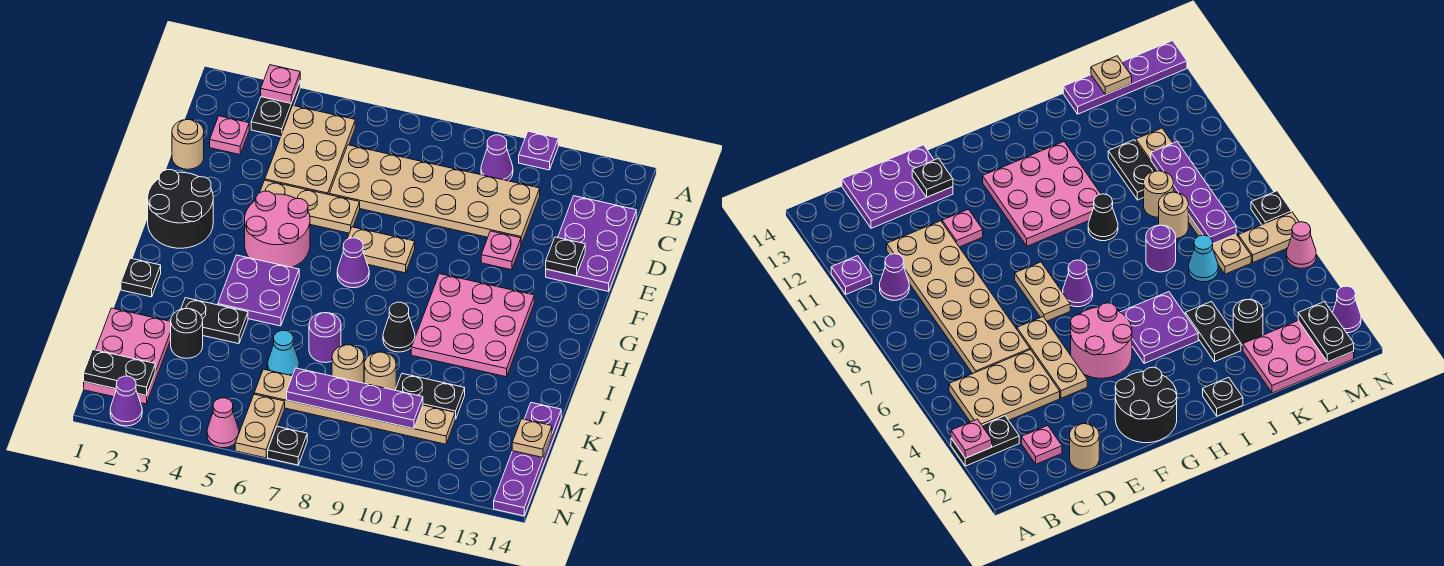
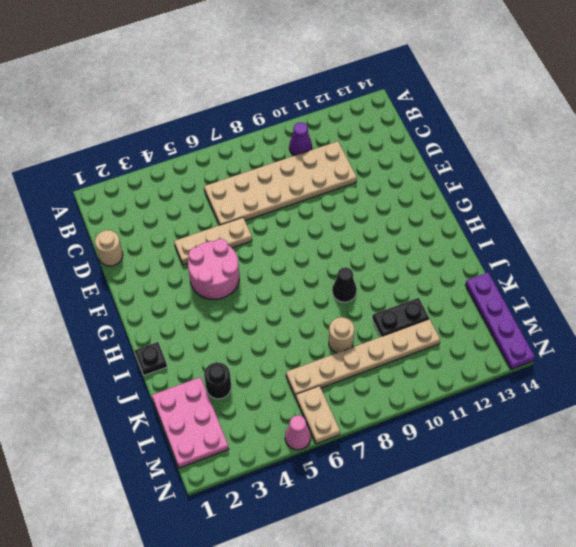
none -> black 1x2 plate [251,82,300,137]
none -> purple 1x1 plate [519,131,558,170]
none -> tan 2x3 plate [265,106,355,195]
none -> pink 1x1 plate [210,116,249,155]

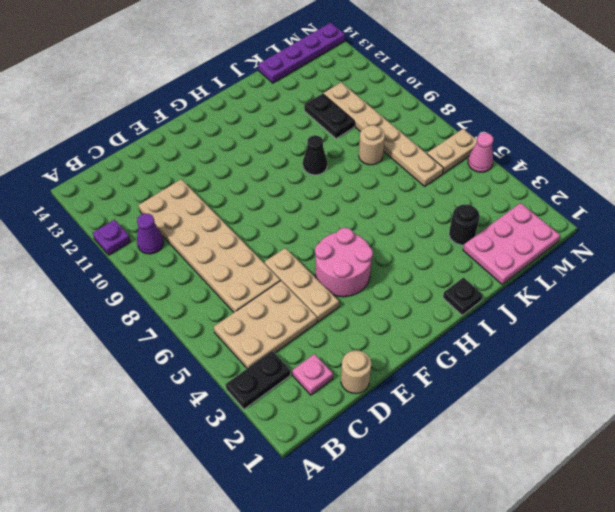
none -> purple 2x3 plate [546,196,636,291]
none -> pink 1x1 plate [481,231,521,270]
none -> black 2x2 round brick [148,170,213,248]
none -> tan 1x2 plate [347,227,415,273]

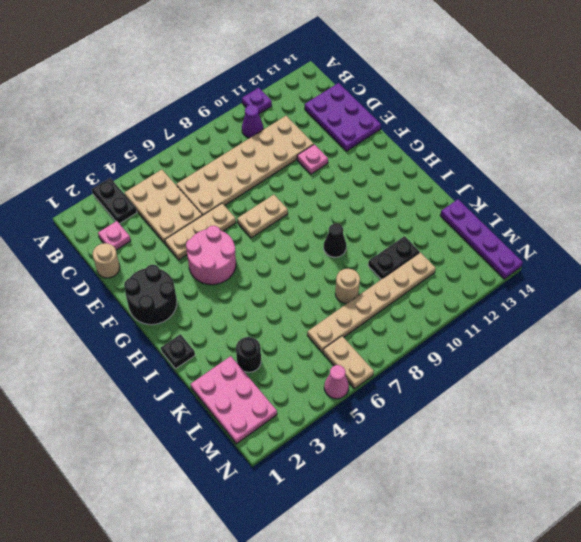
none -> purple 1x1 cone [337,238,369,288]
none -> pink 3x3 plate [411,274,534,377]
none -> purple 2x2 plate [218,255,299,326]
none -> black 1x2 plate [181,298,248,344]

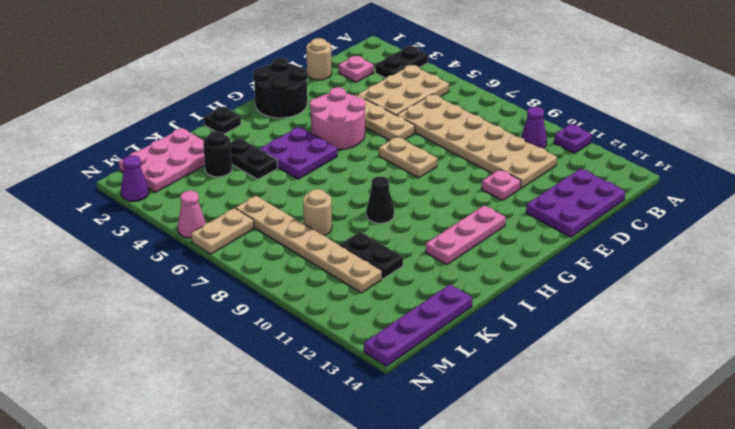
pink 1x3 plate [426,205,506,265] -> pink 3x3 plate [411,274,534,377]
none -> purple 1x1 cone [337,238,369,288]
none -> purple 1x1 round brick [309,313,341,363]
none -> cyan 1x1 cone [267,330,299,376]
none -> tan 1x1 round brick [364,352,396,390]

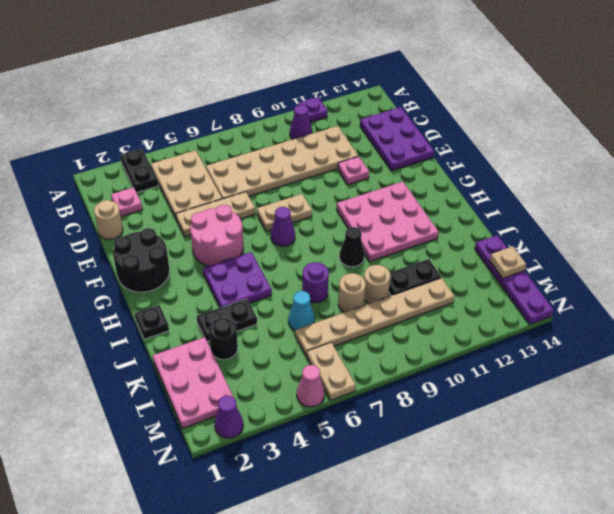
none -> black 1x1 plate [268,427,307,465]
none -> pink 1x1 plate [261,65,300,103]
none -> black 1x1 plate [546,237,585,276]
none -> purple 1x4 plate [287,368,423,429]

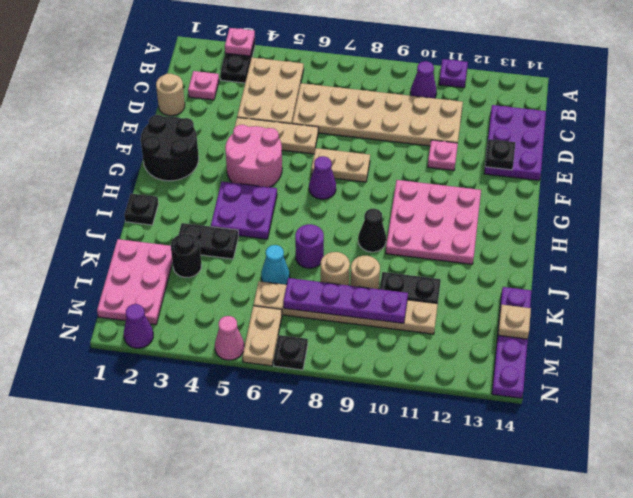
none -> black 1x2 plate [84,350,155,396]

